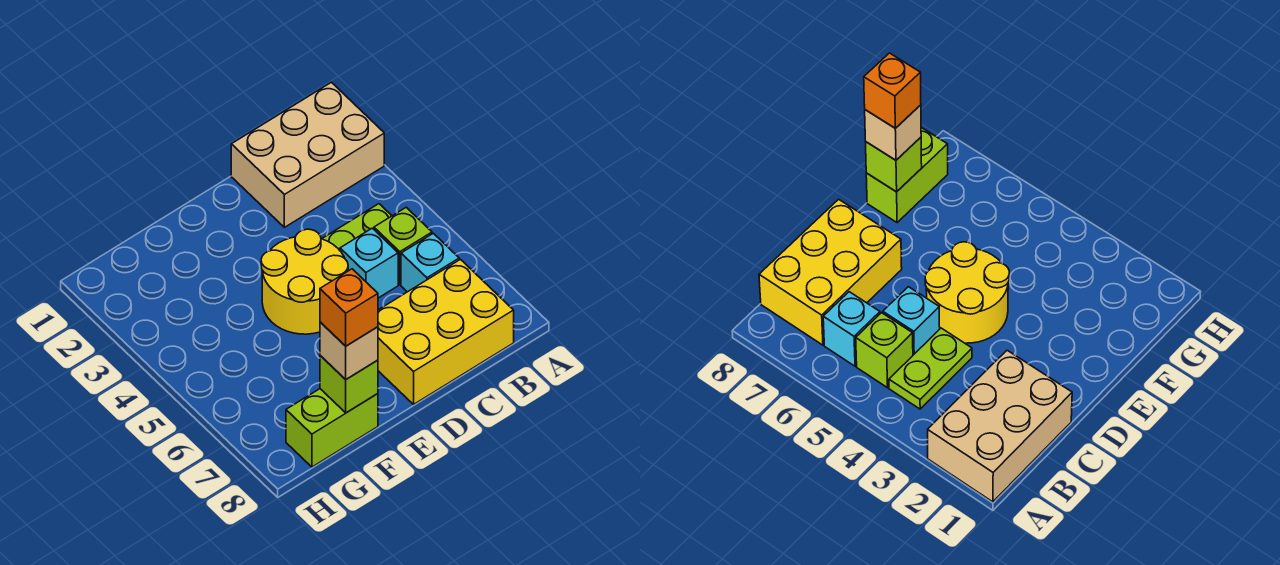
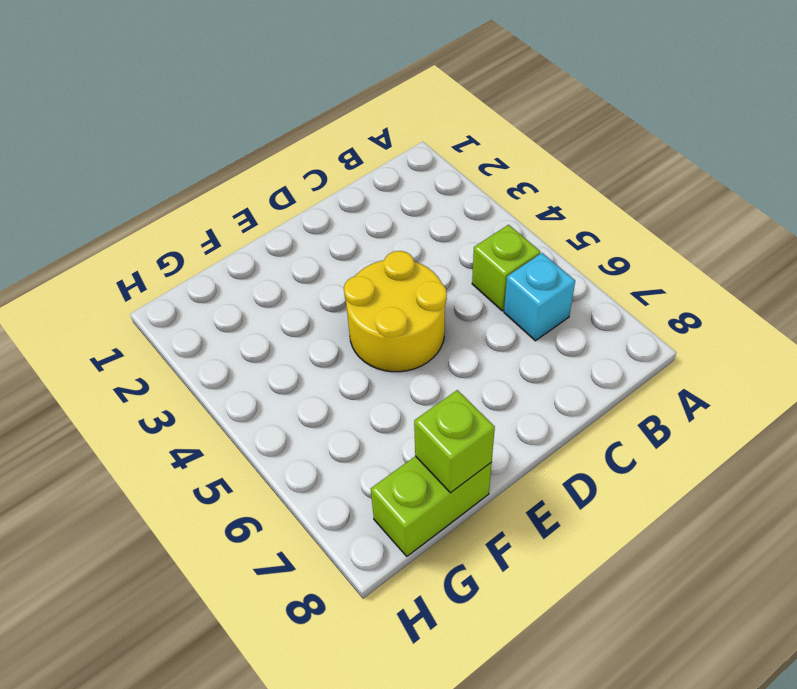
none -> tan 2x3 brick [231,82,384,227]
none -> lime 1x2 plate [322,204,392,250]

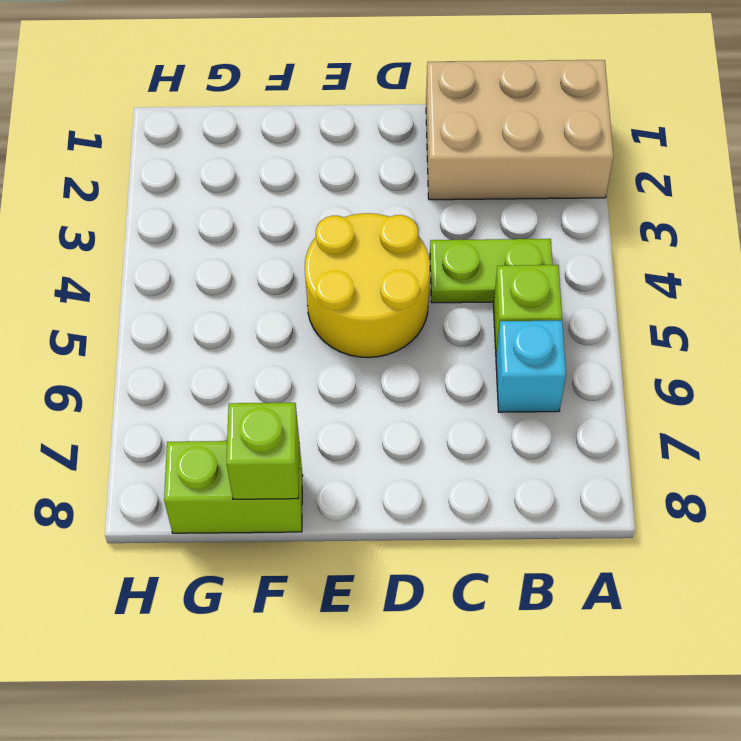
none -> yellow 2x3 brick [378,260,514,404]
none -> cyan 1x1 brick [340,228,398,298]

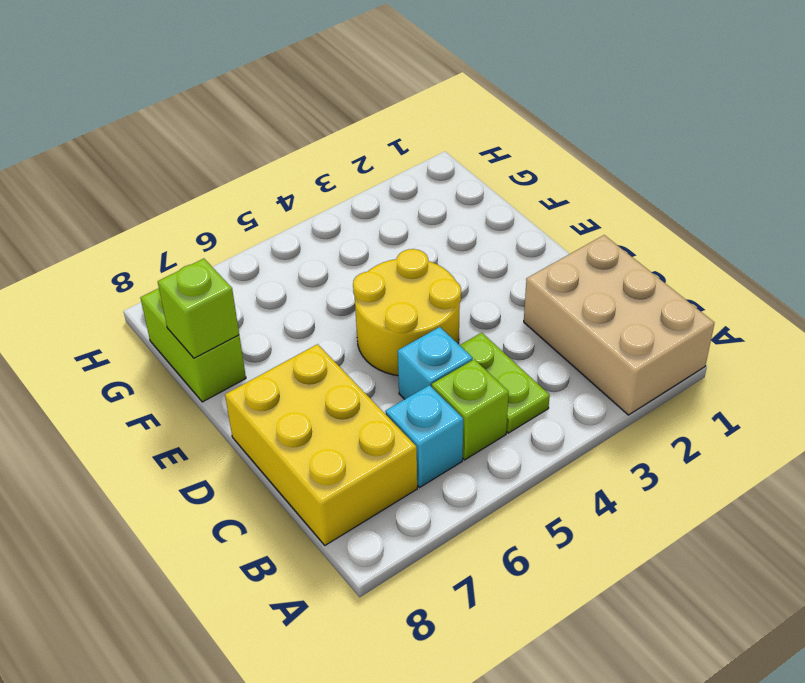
none -> tan 1x1 brick [320,322,378,379]
none -> orange 1x1 brick [320,269,378,346]

